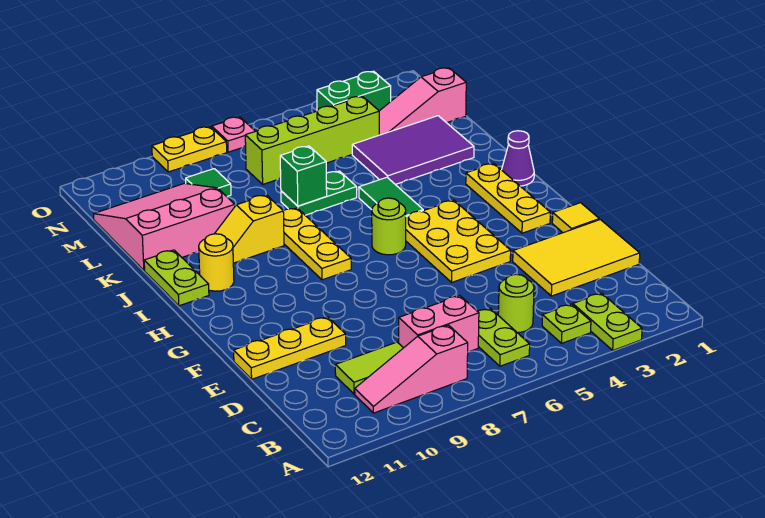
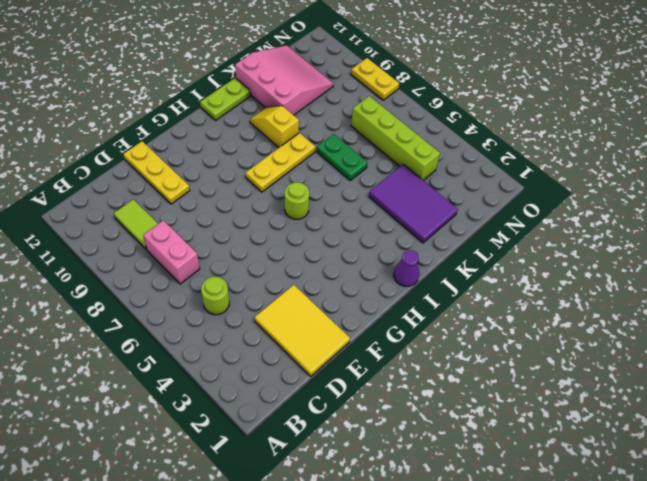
none -> lime 1x2 plate [573,293,642,350]
none -> lime 1x1 plate [542,304,591,343]
none -> lime 1x2 plate [478,308,530,366]

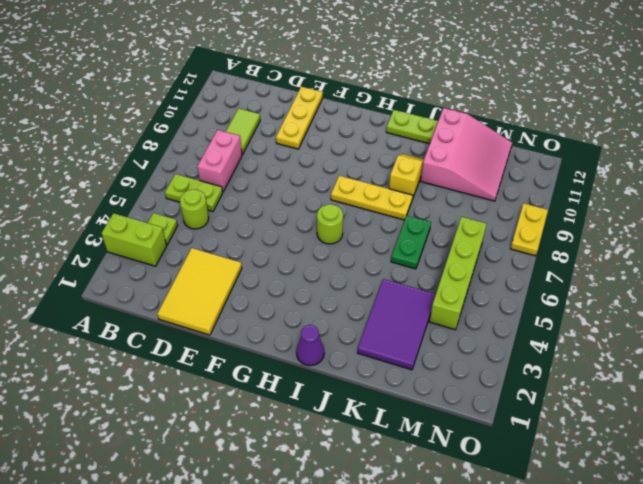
lime 1x2 brick [102,213,167,266] -> lime 1x2 plate [573,293,642,350]
none -> pink 1x3 slope [355,325,468,413]
none -> yellow 1x1 tile [552,203,599,233]
none -> yellow 2x3 plate [406,200,511,282]

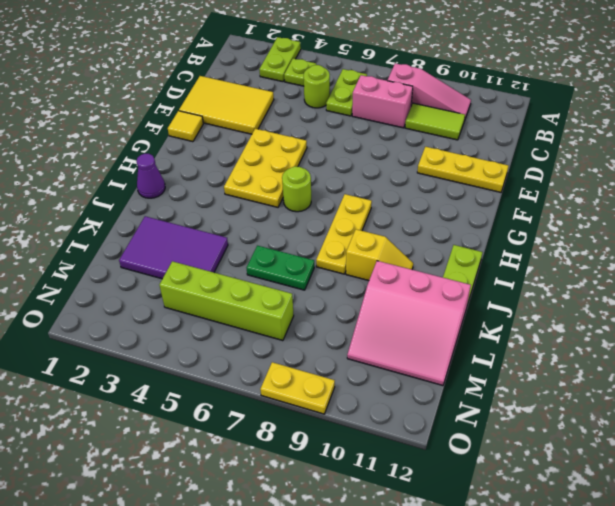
none -> yellow 1x3 plate [466,163,550,233]
none -> green 1x2 tile [359,177,423,217]
none -> yellow 1x1 round brick [199,234,234,291]

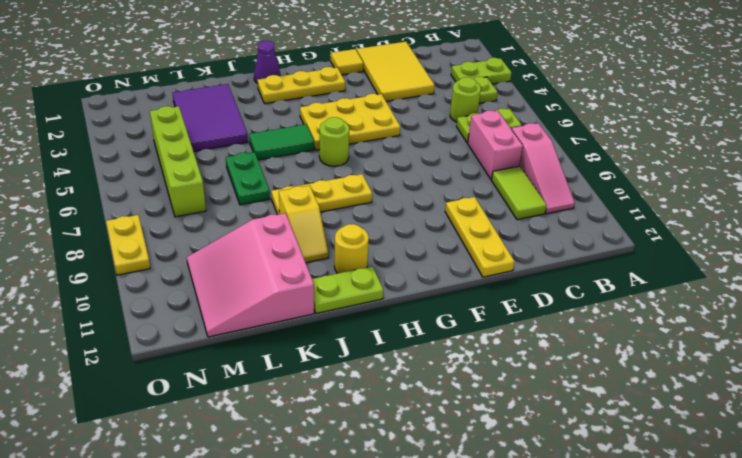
none -> pink 1x3 slope [379,68,466,135]
none -> green 1x1 tile [186,169,231,196]
none -> green 1x2 brick [317,71,391,111]

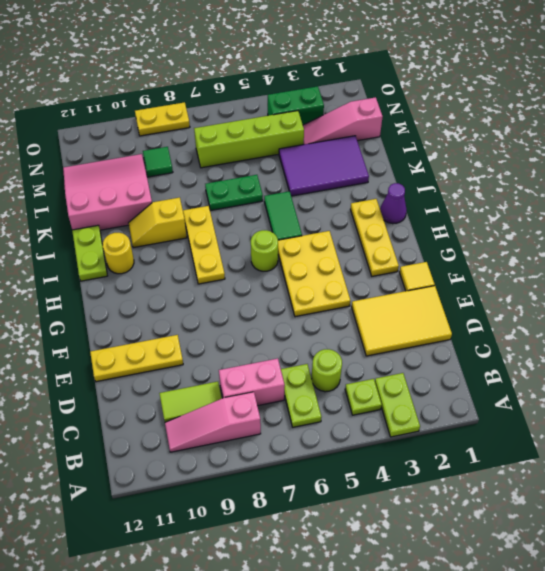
none -> pink 1x1 plate [212,117,255,152]
none -> green 1x1 brick [280,146,327,206]

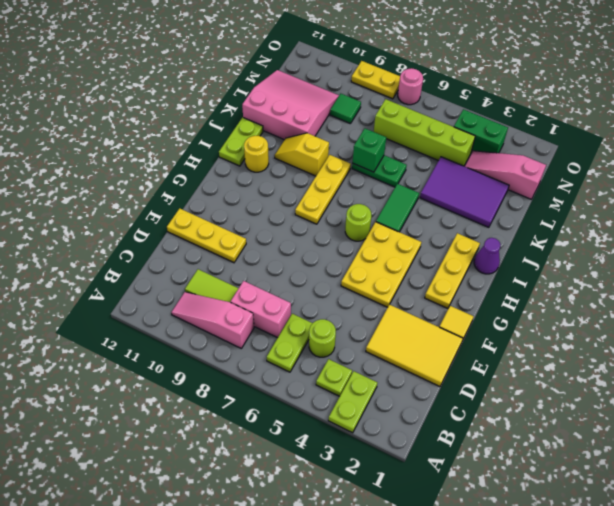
pink 1x1 round brick [398,68,423,105] -> pink 1x1 plate [212,117,255,152]

